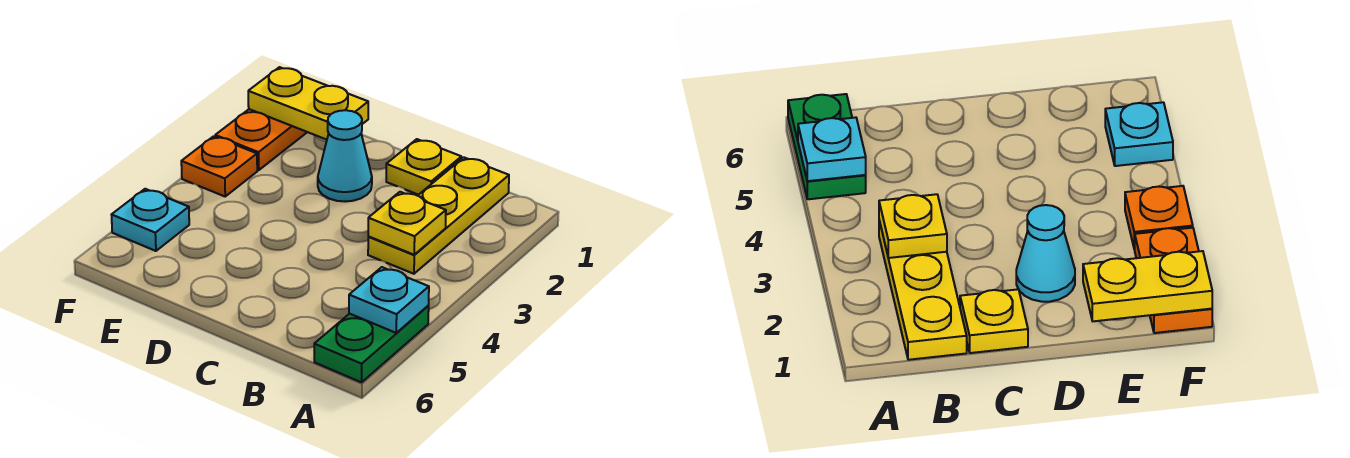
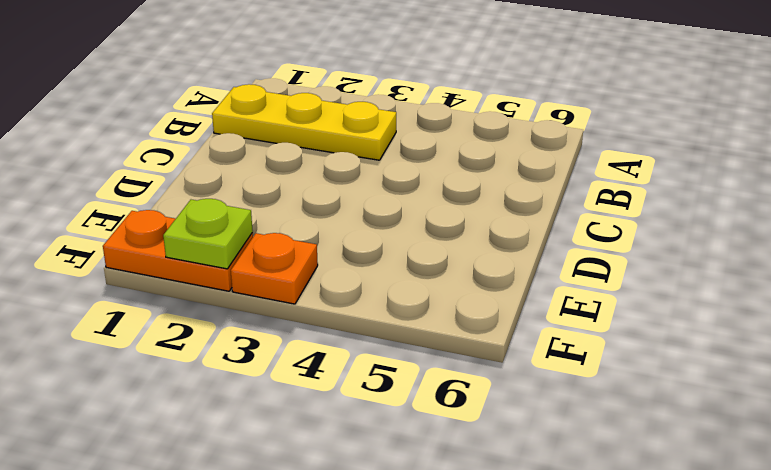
lime 1x1 plate [163,199,253,269] -> none
none -> green 1x2 plate [314,306,429,382]
none -> yellow 1x1 plate [386,139,461,195]

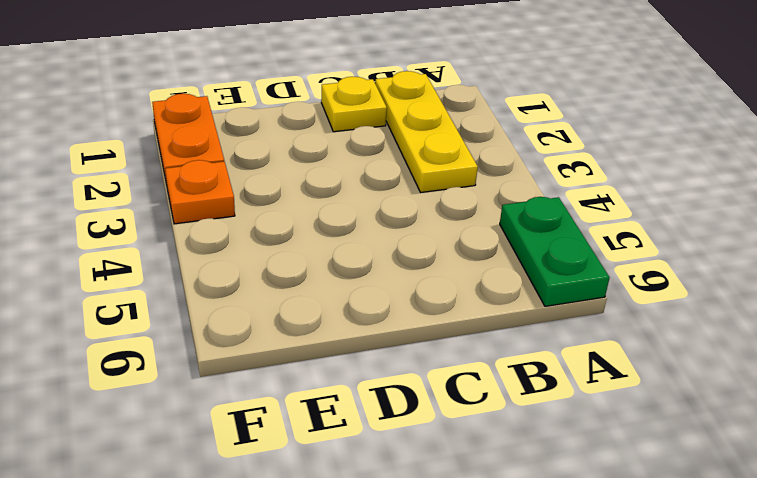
none -> cyan 1x1 cone [318,110,372,202]
none -> cyan 1x1 plate [112,189,189,251]

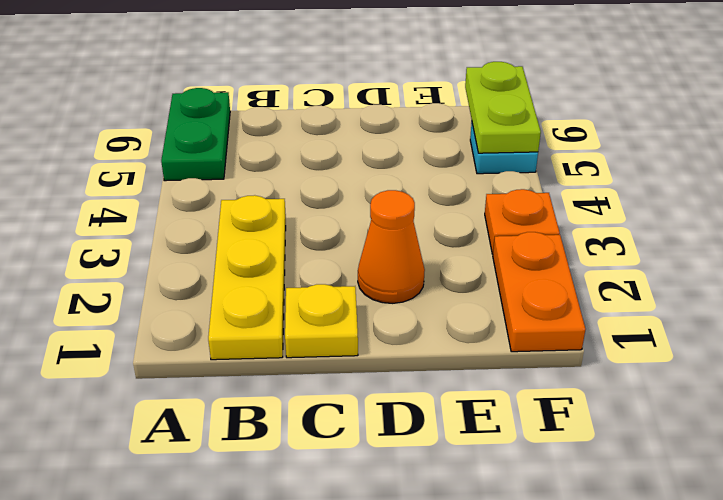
orange 1x1 cone [358,190,425,303] -> cyan 1x1 cone [318,110,372,202]
lime 1x2 plate [465,62,541,153] -> none
none -> cyan 1x1 plate [349,267,429,333]
none -> yellow 1x1 plate [368,192,446,255]

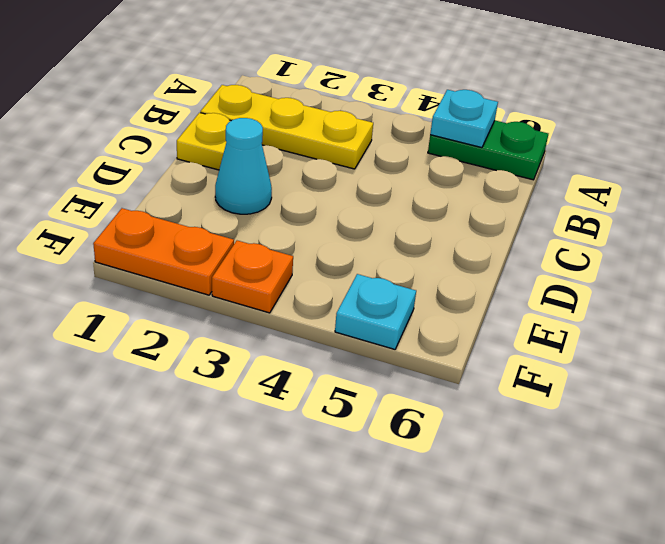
none -> yellow 1x1 plate [368,192,446,255]
none -> yellow 1x2 plate [248,67,368,140]

